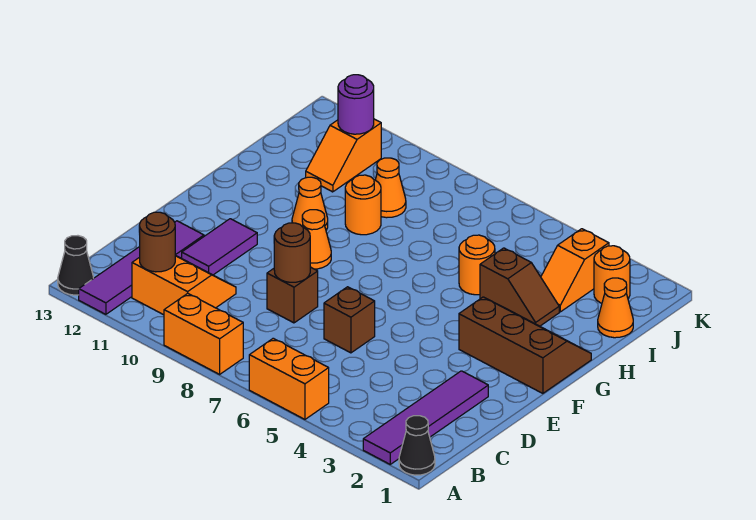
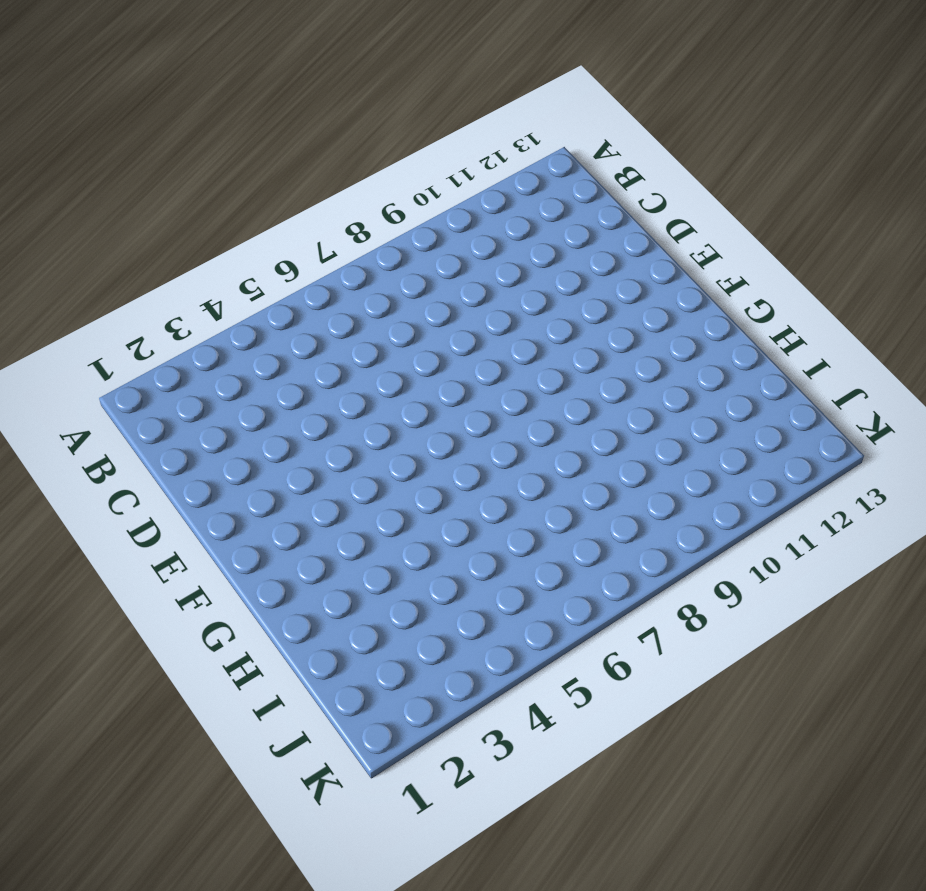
none -> black 1x1 cone [399,416,435,475]
none -> purple 1x4 tile [363,371,488,464]
none -> orange 1x2 brick [249,338,329,419]

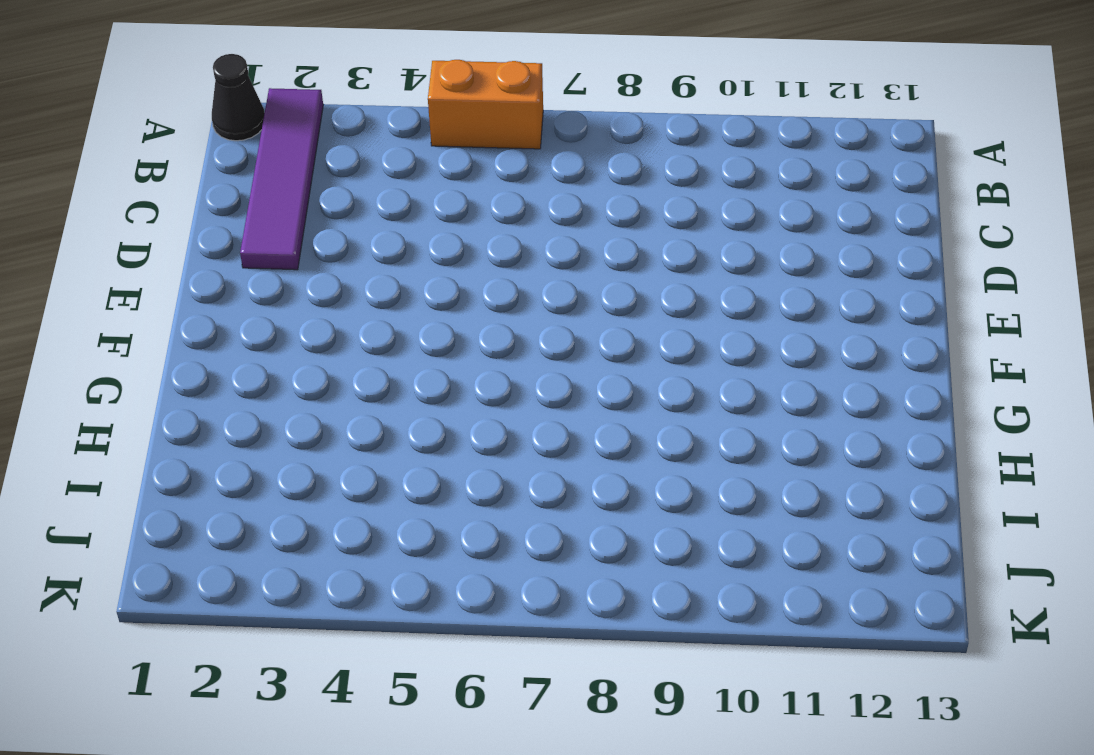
none -> orange 1x2 brick [164,293,243,374]
none -> purple 1x4 tile [79,221,204,314]
none -> black 1x1 cone [58,236,93,295]

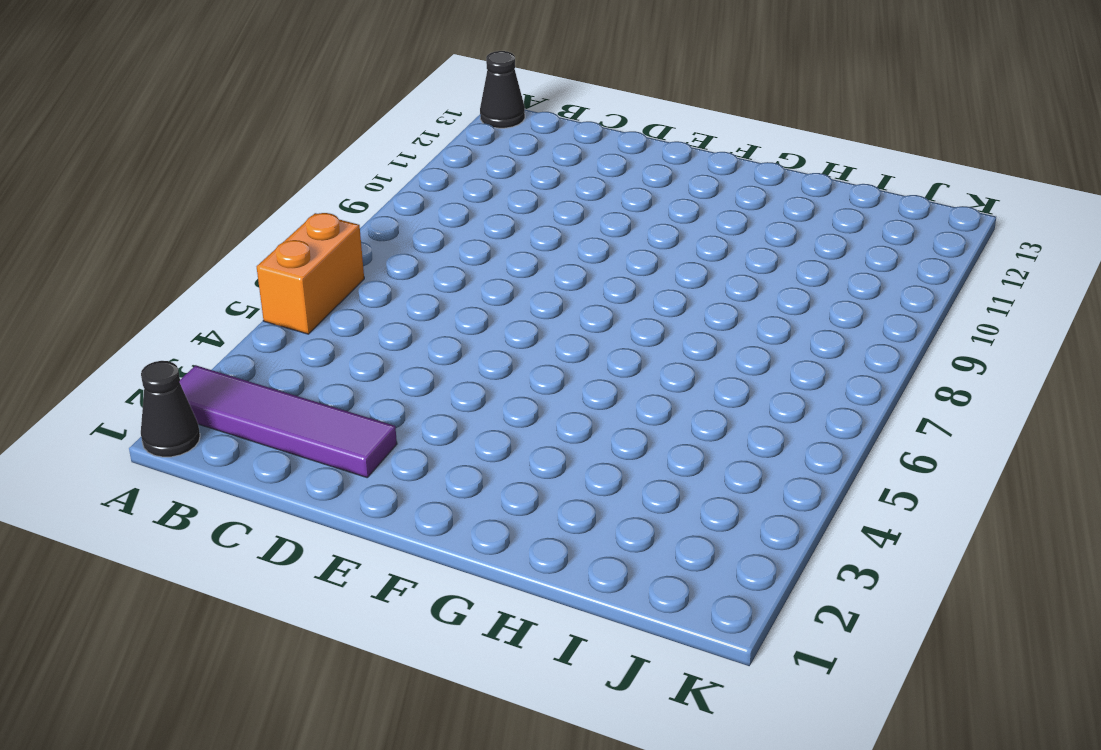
none -> orange 1x2 brick [164,293,243,374]
none -> purple 1x4 tile [79,221,204,314]
none -> orange 2x2 slope [132,256,236,315]

